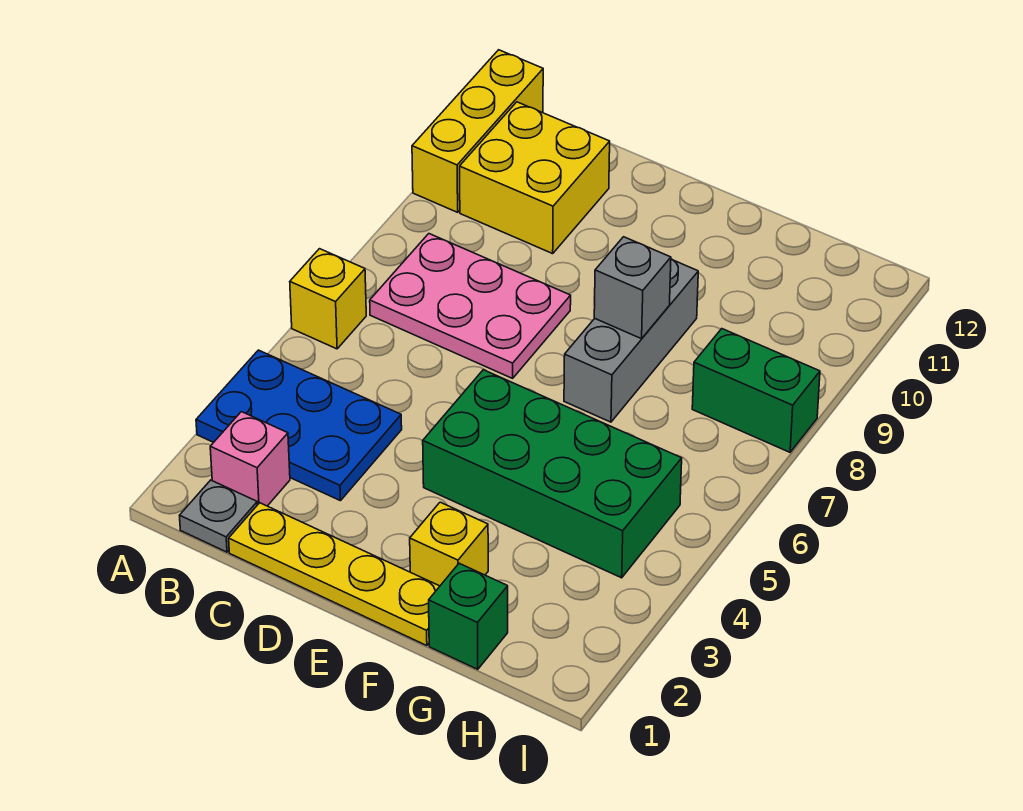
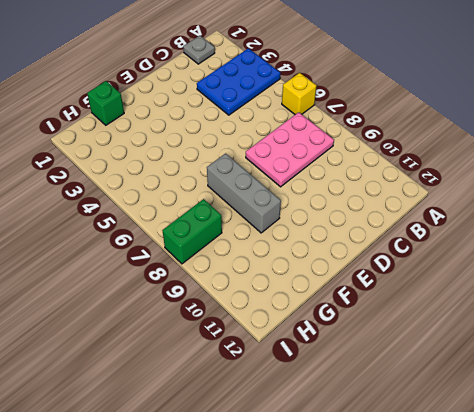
none -> yellow 1x3 brick [412,50,543,212]
none -> pink 1x1 brick [210,412,290,506]
none -> yellow 2x2 brick [460,102,610,254]

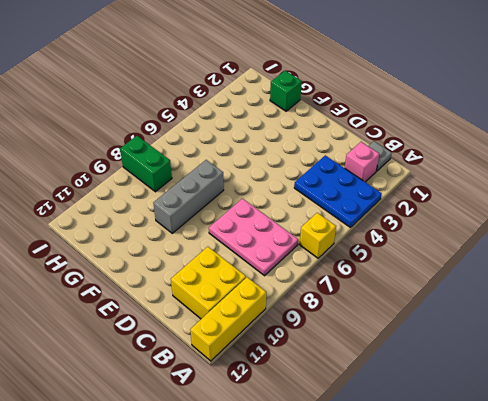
none -> yellow 1x4 plate [229,503,440,646]
none -> green 2x4 brick [423,370,682,578]
none -> yellow 1x1 brick [410,502,488,586]

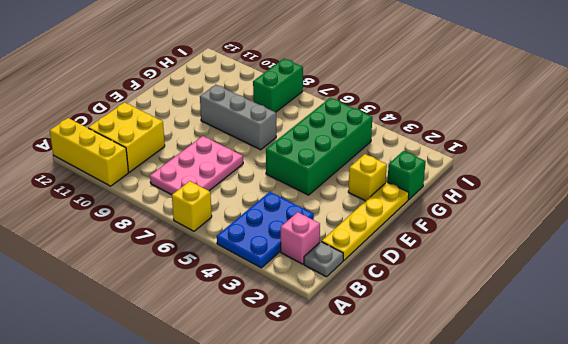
none -> grey 1x1 brick [594,237,671,339]

